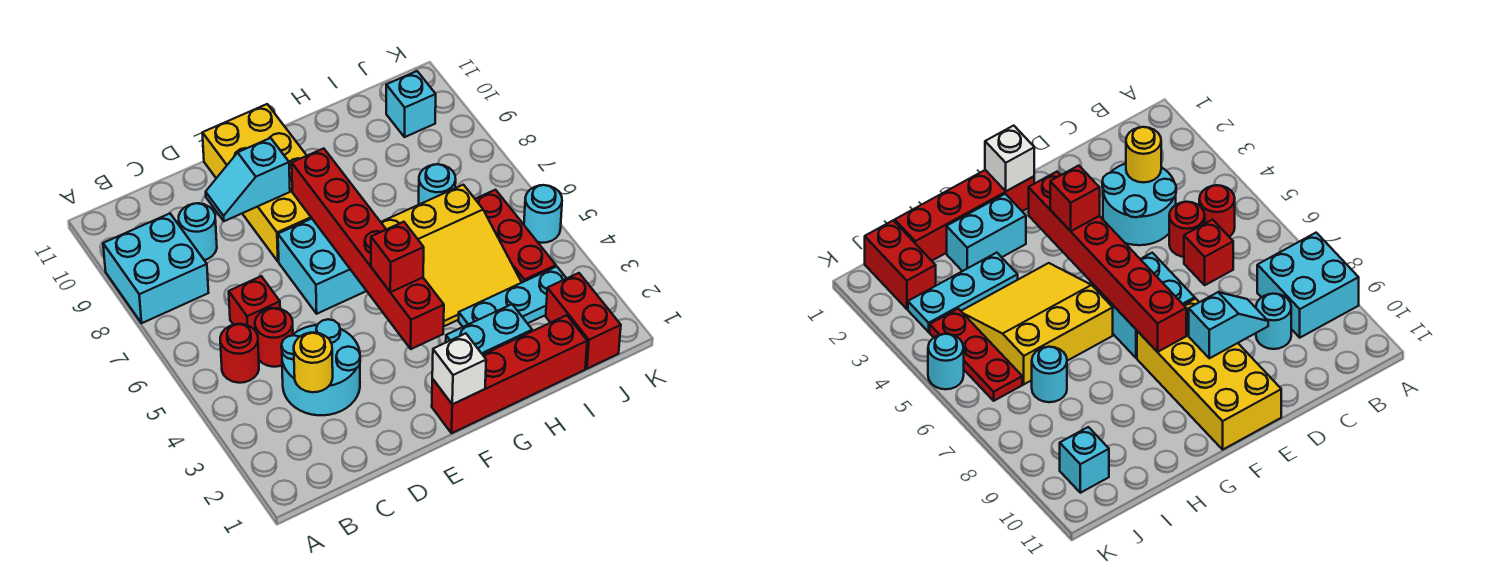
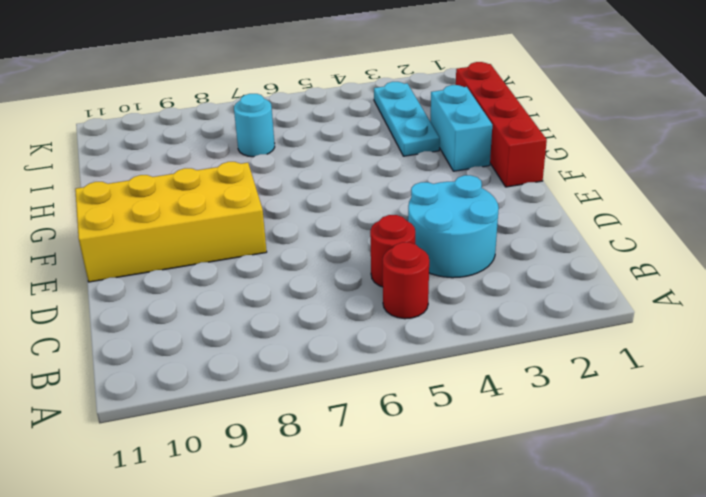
none -> cyan 2x2 brick [103,213,209,323]
none -> red 1x1 brick [229,276,280,330]
none -> cyan 1x1 round brick [179,203,217,260]

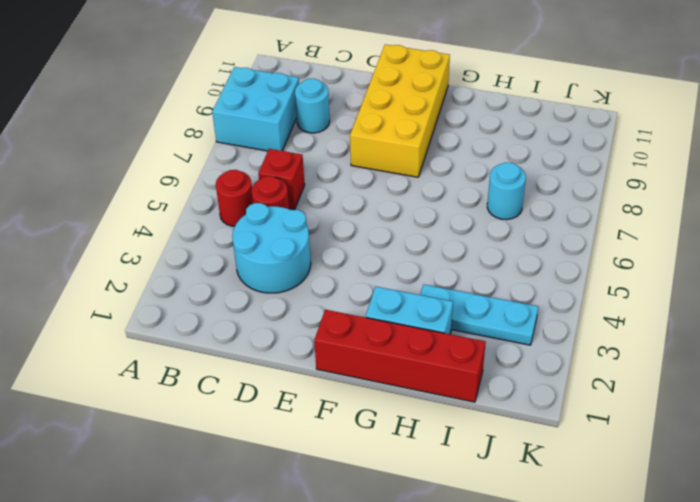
none -> cyan 2x2 brick [278,219,366,314]
none -> yellow 3x3 slope [381,185,522,326]
none -> red 1x2 brick [546,273,621,369]

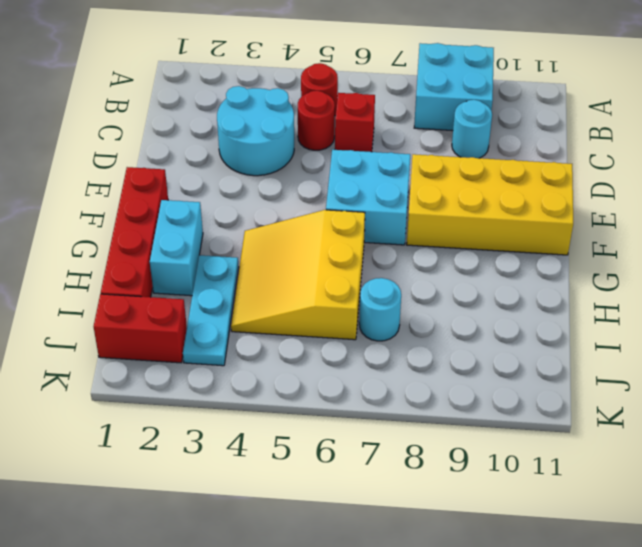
none -> red 1x3 plate [475,190,556,282]
none -> cyan 1x1 brick [386,71,436,137]
none -> cyan 1x1 round brick [524,185,562,243]

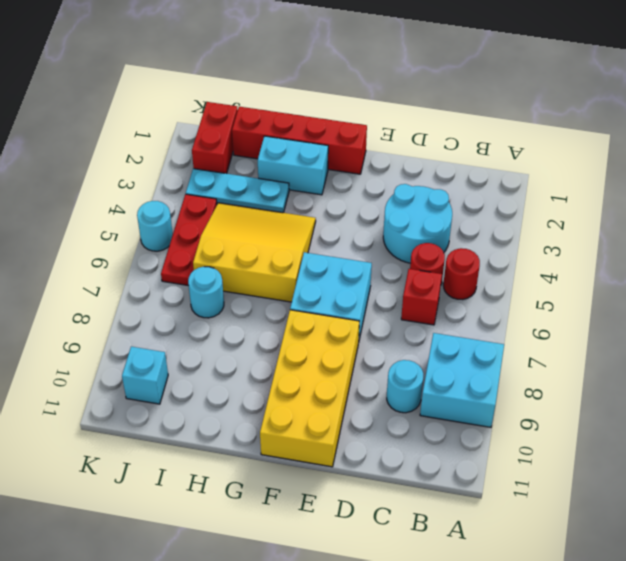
none -> yellow 1x1 round brick [294,333,333,392]
none -> cyan 1x2 slope [206,138,290,221]
none -> white 1x1 brick [432,333,486,404]

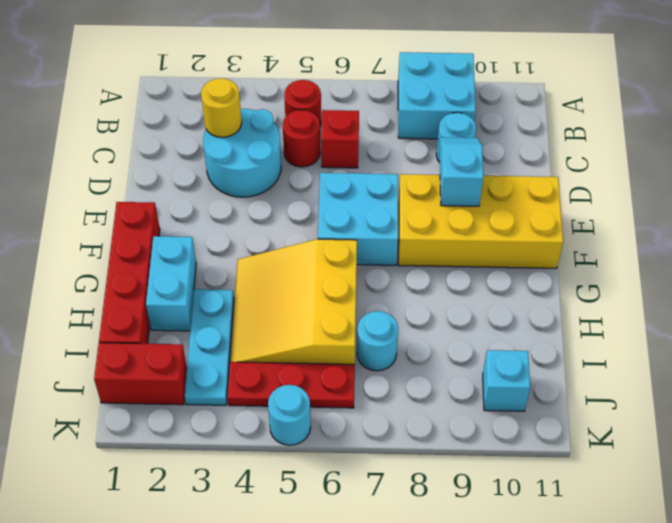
none -> white 1x1 brick [432,333,486,404]
none -> red 1x6 brick [292,148,444,349]
none -> red 1x1 brick [371,222,424,292]

